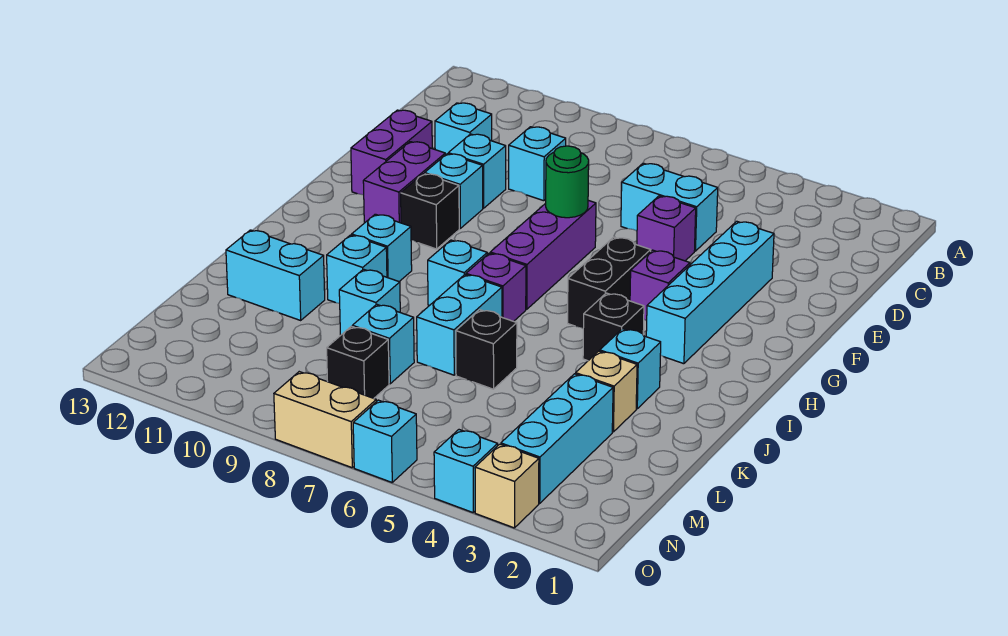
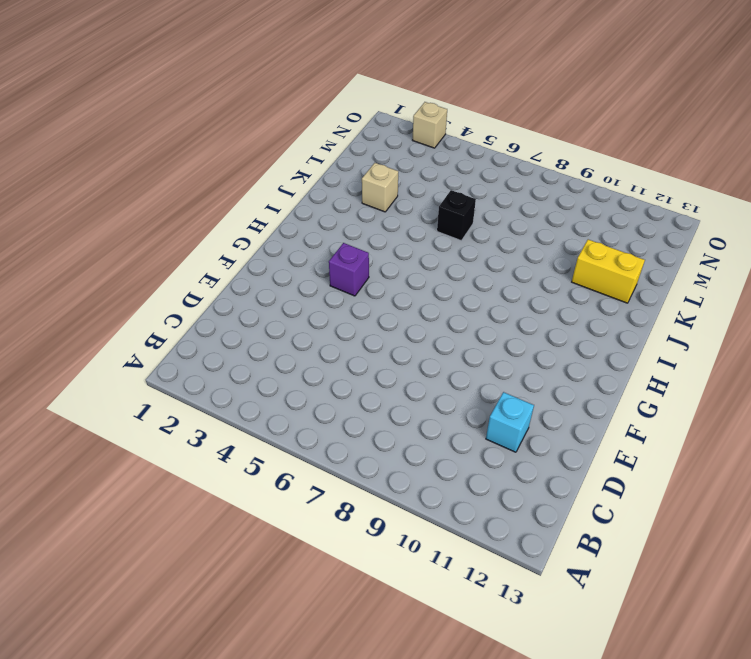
yellow 1x2 brick [572,239,645,303] -> cyan 1x2 brick [226,230,325,320]
none -> cyan 1x2 brick [621,163,718,251]
none -> cyan 1x1 brick [509,127,566,201]
none -> cyan 1x4 brick [646,221,774,364]
none -> purple 1x1 brick [637,196,696,261]

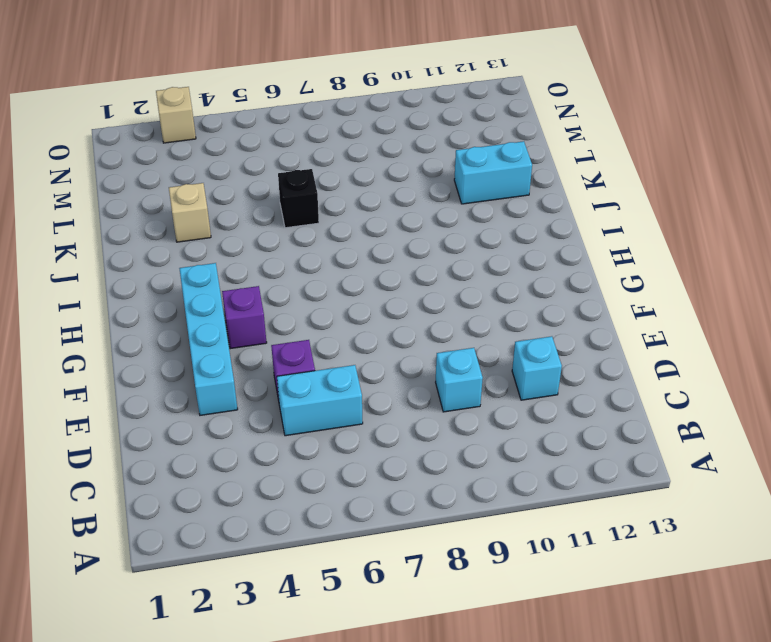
none -> cyan 1x1 brick [448,134,506,208]
none -> purple 1x2 brick [351,110,432,195]
none -> purple 1x3 brick [490,200,596,309]
none -> cyan 1x1 brick [425,154,483,228]

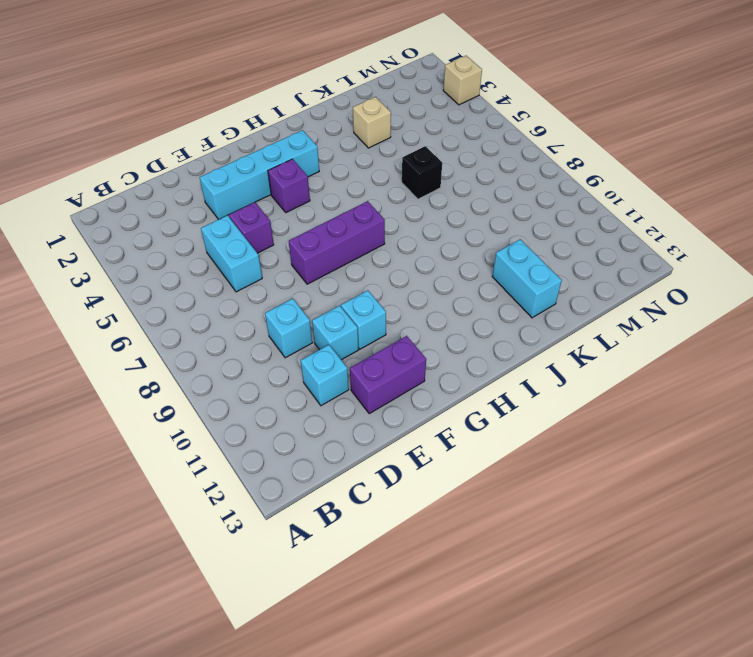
none -> purple 1x2 brick [363,142,445,223]
none -> black 1x2 brick [568,237,651,328]
none -> black 1x1 brick [401,174,459,249]
none -> black 1x1 brick [583,293,644,361]

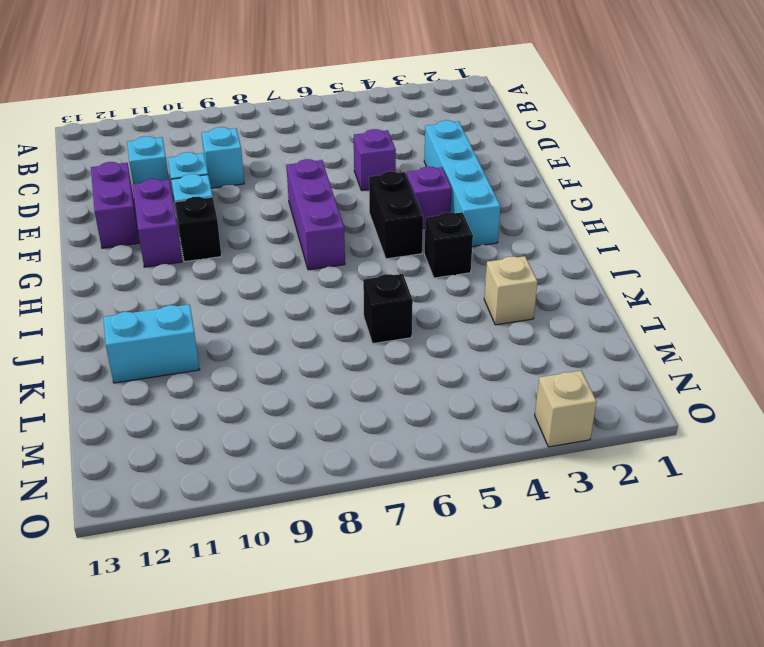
none -> cyan 1x2 brick [621,163,718,251]
none -> purple 1x1 brick [466,253,526,321]
none -> cyan 1x1 brick [428,240,487,305]
none -> cyan 1x1 brick [352,214,412,282]

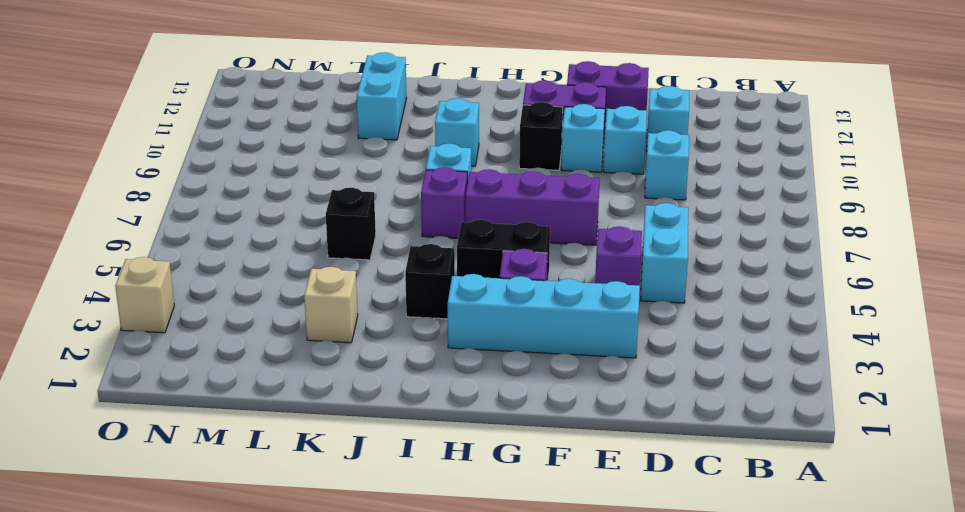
none -> cyan 1x1 brick [600,329,661,409]
none -> cyan 1x2 brick [417,275,502,375]
none -> cyan 1x1 brick [327,235,387,303]
none -> cyan 1x1 brick [339,269,400,335]

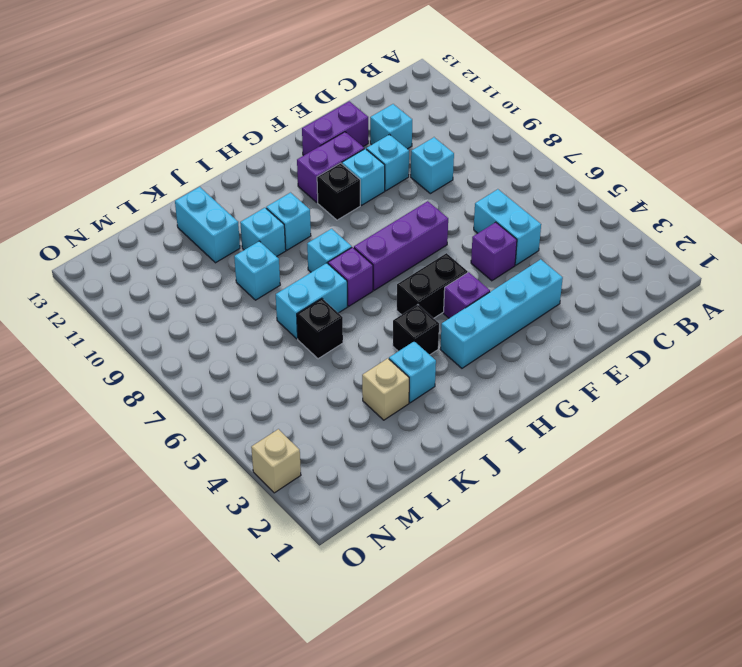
none -> cyan 1x3 brick [501,374,613,503]
none -> cyan 1x1 brick [352,304,414,384]
none -> black 1x1 brick [327,326,389,398]
none -> cyan 1x1 brick [434,430,498,512]

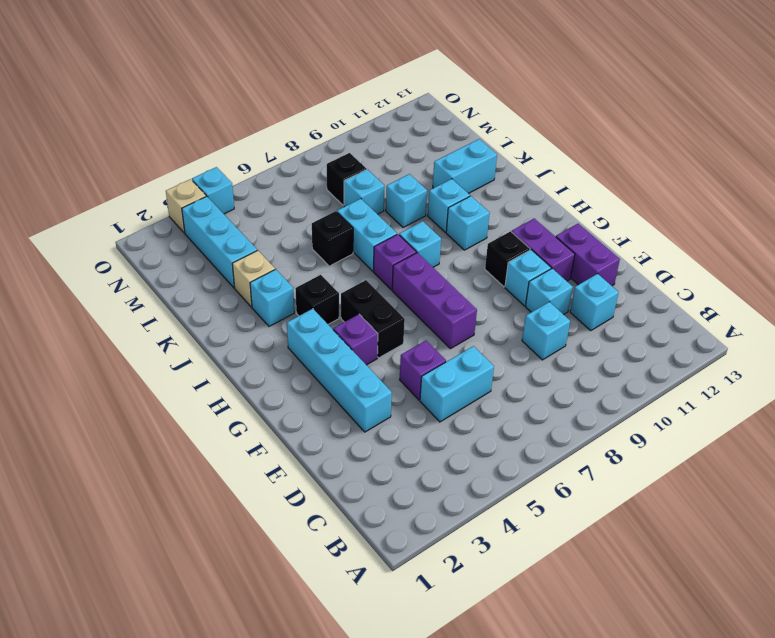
none -> cyan 1x1 brick [353,400,417,482]
none -> tan 1x2 brick [274,372,376,468]
none -> green 1x1 round brick [546,146,589,218]

